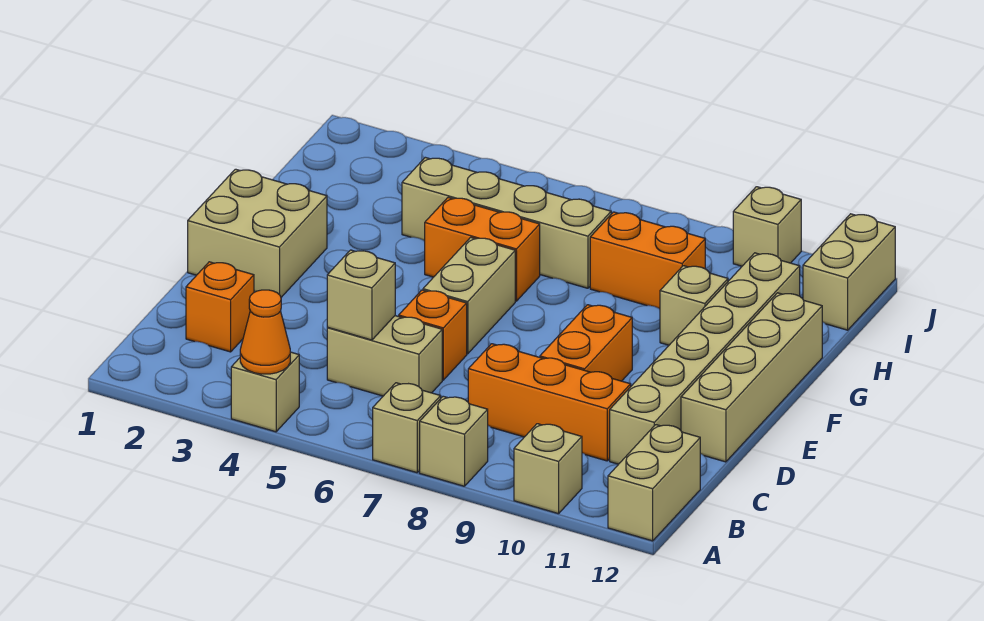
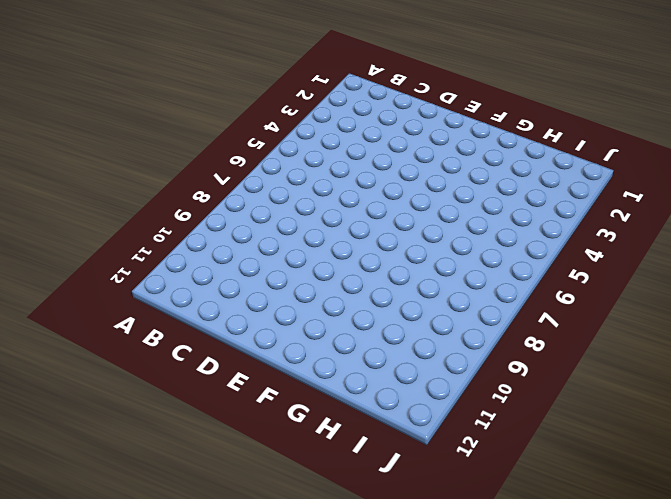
none -> tan 1x1 brick [231,352,299,432]
none -> tan 1x1 brick [373,383,441,473]
none -> tan 1x1 brick [420,396,488,486]

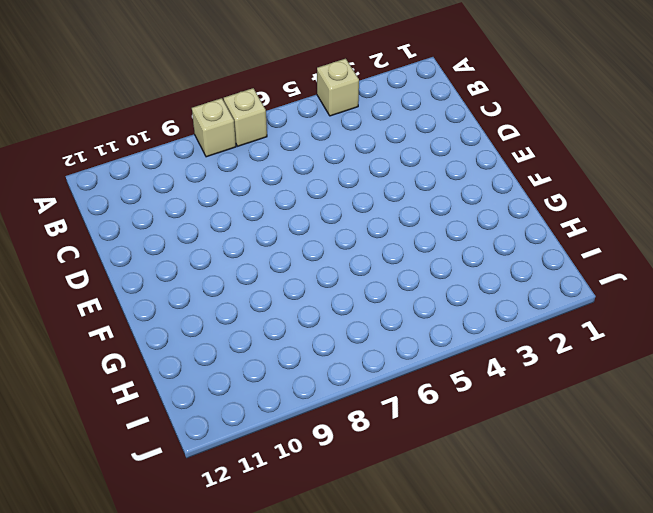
none -> tan 1x1 brick [514,424,582,514]
none -> tan 1x2 brick [608,425,700,541]
none -> orange 1x1 brick [186,262,254,352]

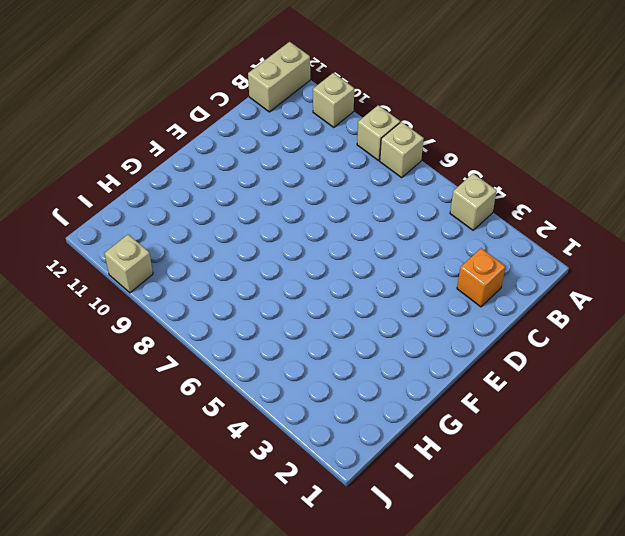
none -> tan 1x2 brick [327,316,442,396]
none -> orange 1x3 brick [468,344,631,461]
none -> tan 1x6 brick [610,253,800,464]

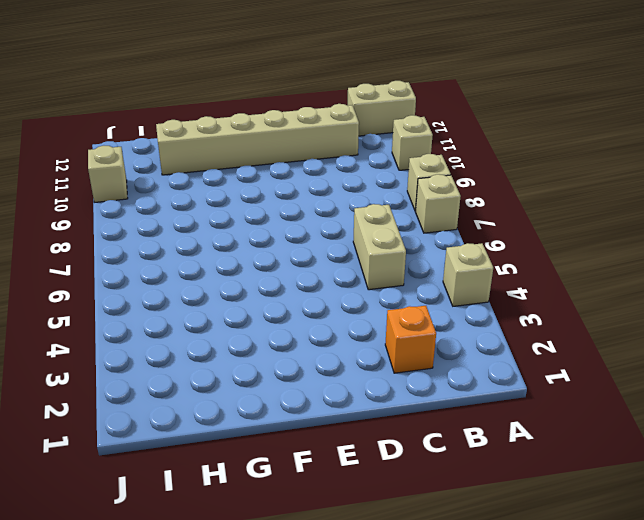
none -> orange 1x3 brick [468,344,631,461]
none -> orange 1x1 brick [399,290,467,380]
none -> orange 1x2 brick [540,305,632,381]

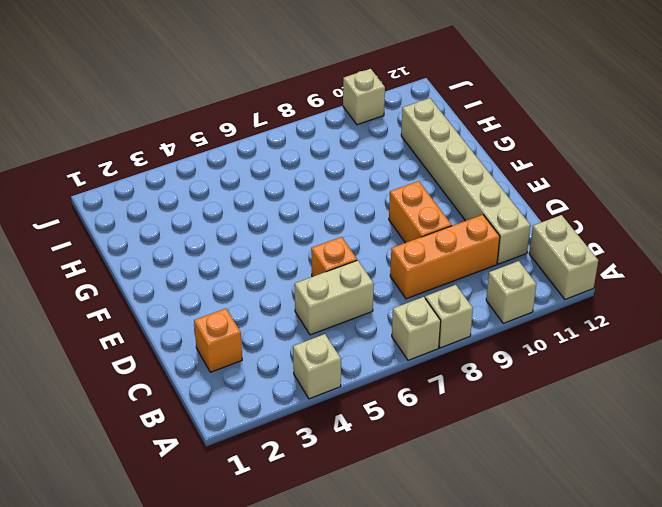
none -> tan 1x4 brick [681,293,822,462]
none -> tan 2x2 brick [188,169,327,297]
none -> tan 1x2 brick [423,237,515,354]

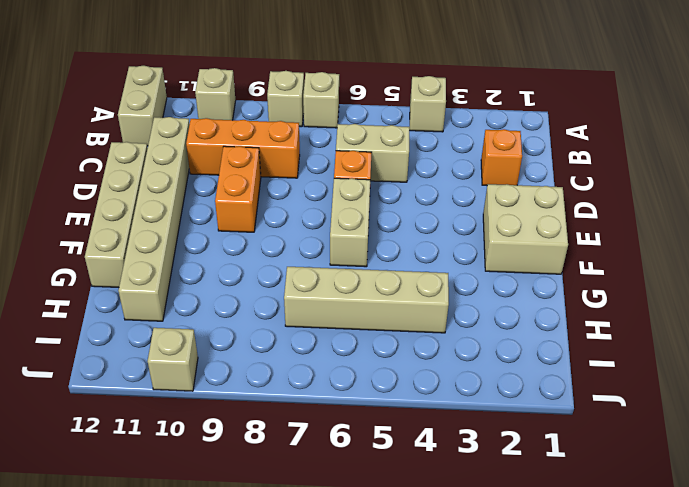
none -> orange 1x2 brick [425,198,540,301]
none -> tan 1x1 brick [660,266,728,345]
none -> orange 1x2 brick [590,212,705,309]

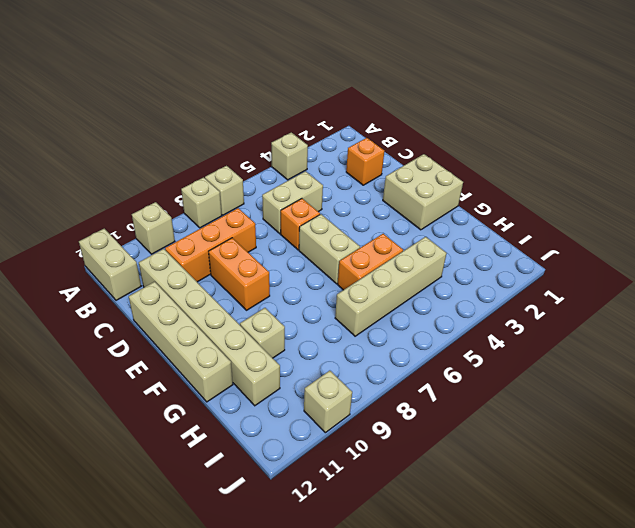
none -> orange 1x2 brick [590,212,705,309]
none -> tan 1x2 brick [803,214,895,330]
none -> orange 1x1 cone [240,290,290,374]

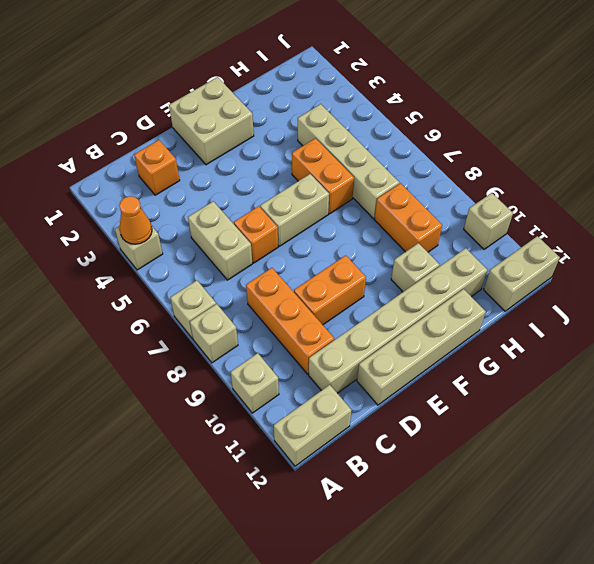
none -> tan 1x1 brick [327,250,395,340]

